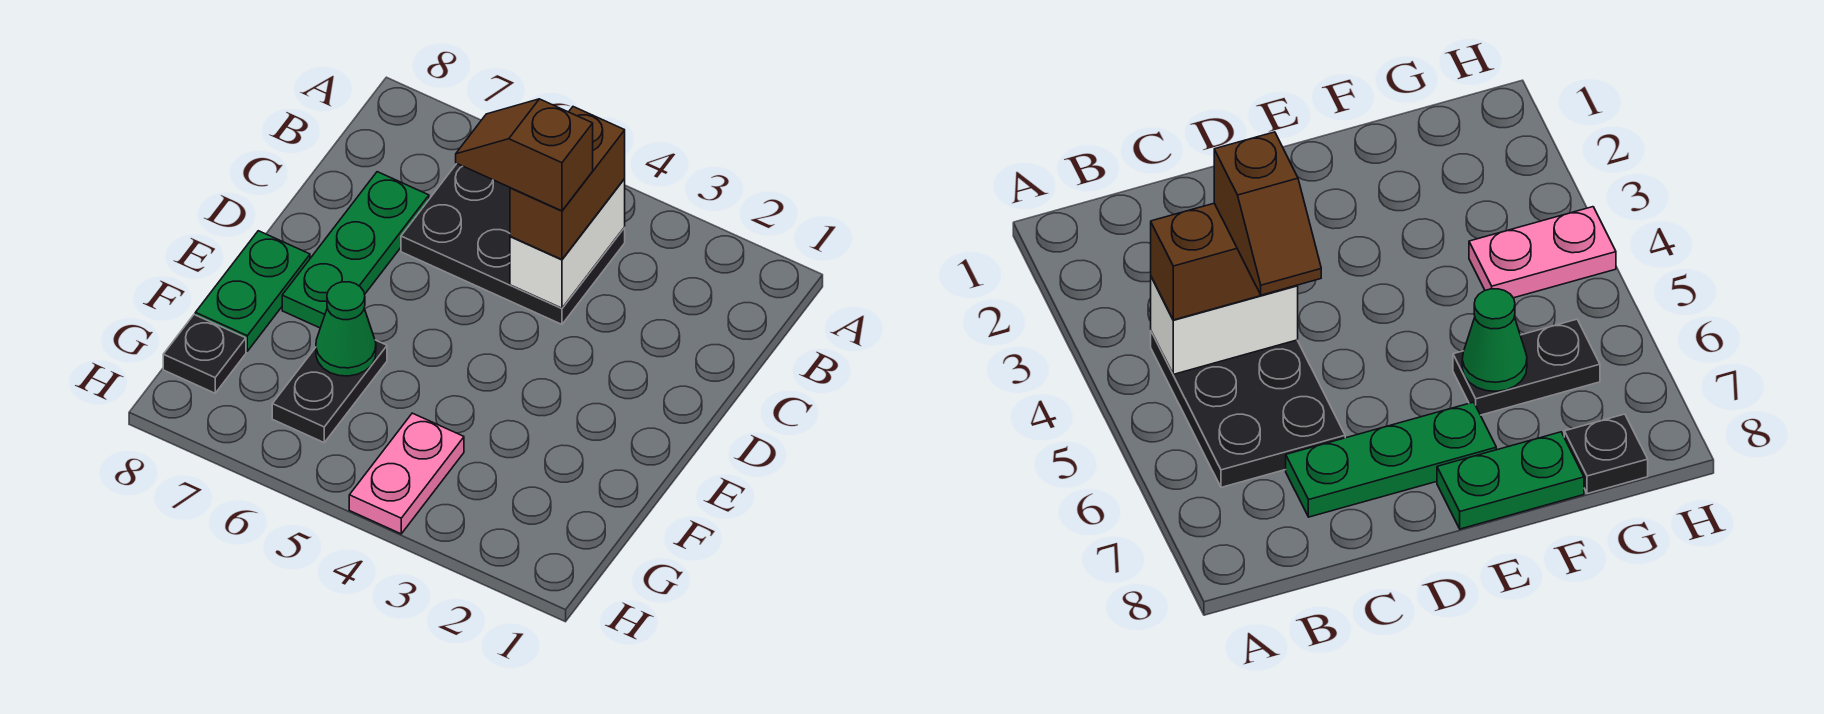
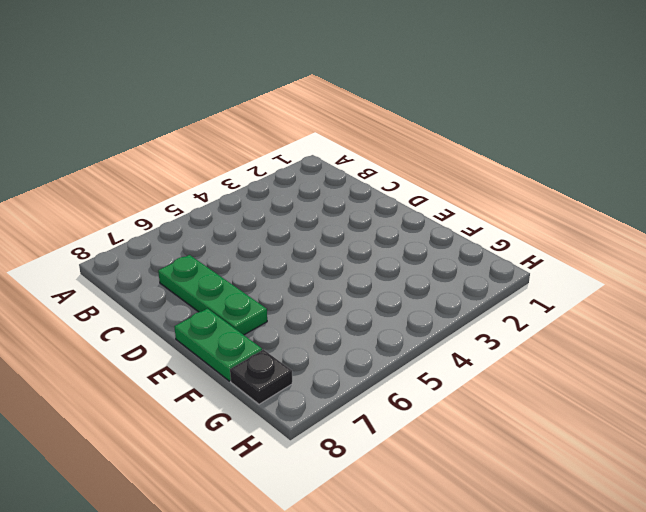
none -> black 2x3 plate [401,164,625,324]
none -> black 1x2 plate [272,340,387,442]

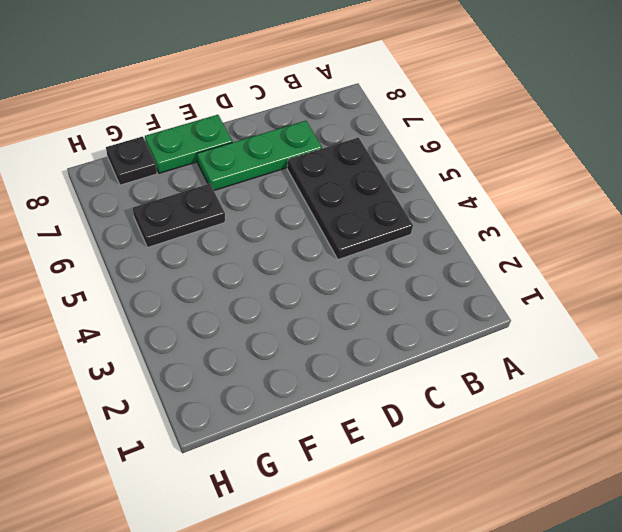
none -> pink 1x2 plate [349,413,464,534]
none -> white 1x2 brick [510,178,625,308]

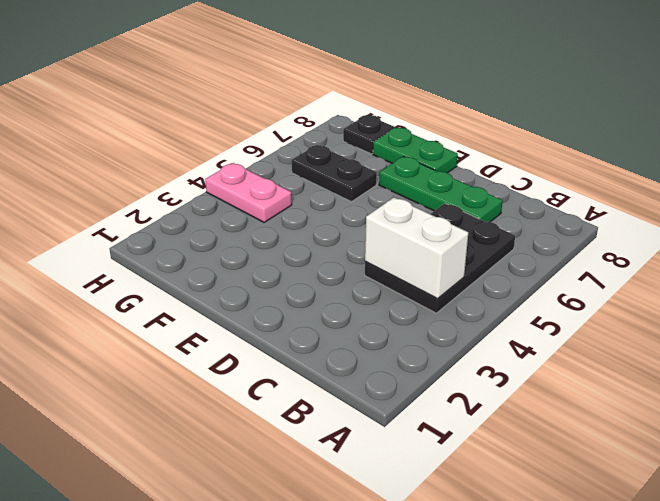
none -> green 1x1 cone [316,282,376,376]
none -> brown 1x2 brick [510,107,625,259]

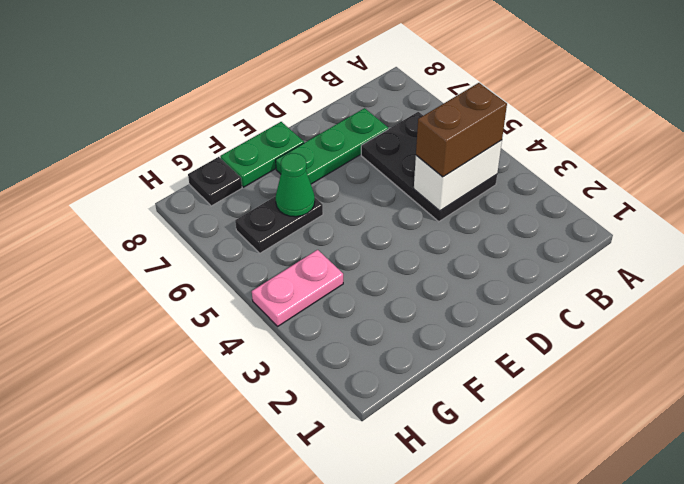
none -> brown 1x2 slope [456,99,593,211]

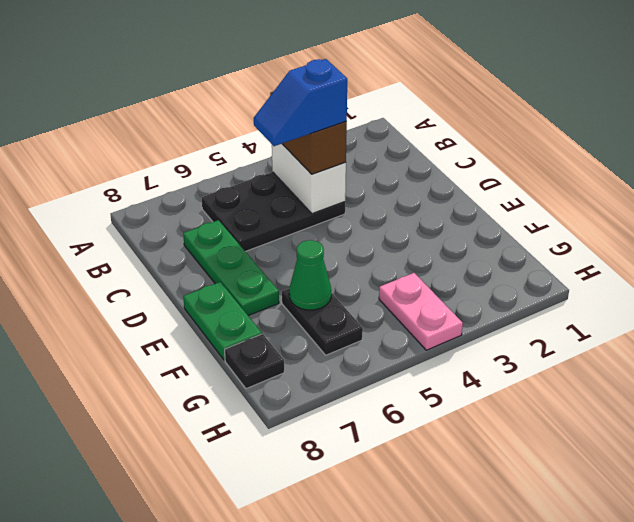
blue 1x2 slope [254,59,347,146] -> brown 1x2 slope [456,99,593,211]

